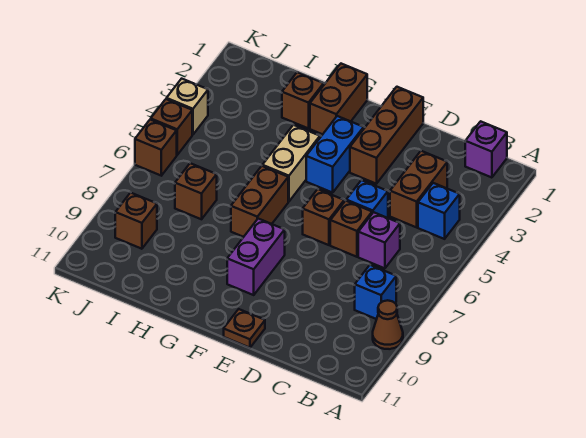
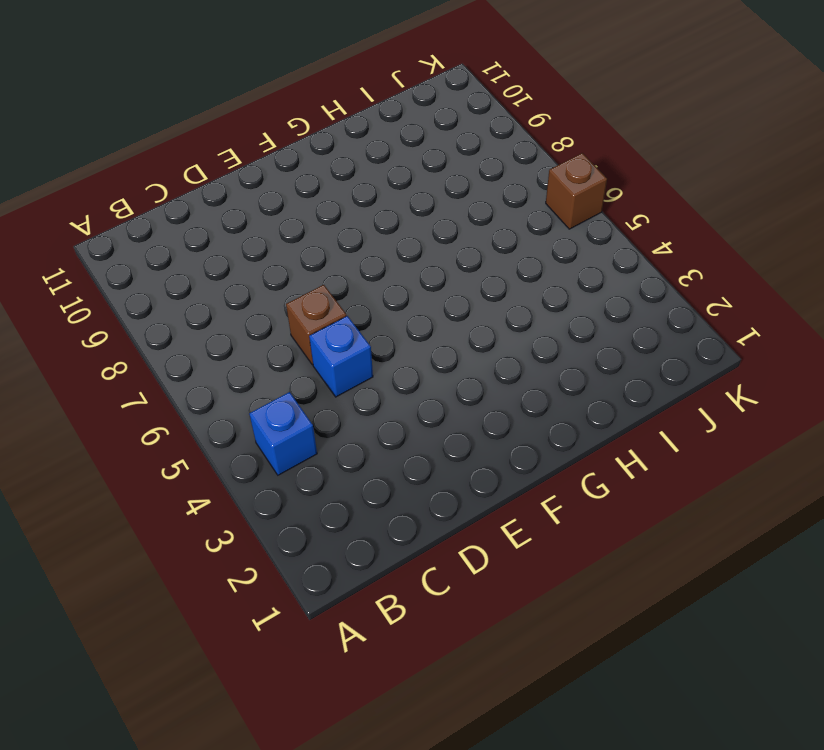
none -> brown 1x1 cone [373,300,403,349]
none -> purple 1x1 brick [465,121,507,178]
none -> blue 1x1 brick [355,265,396,319]

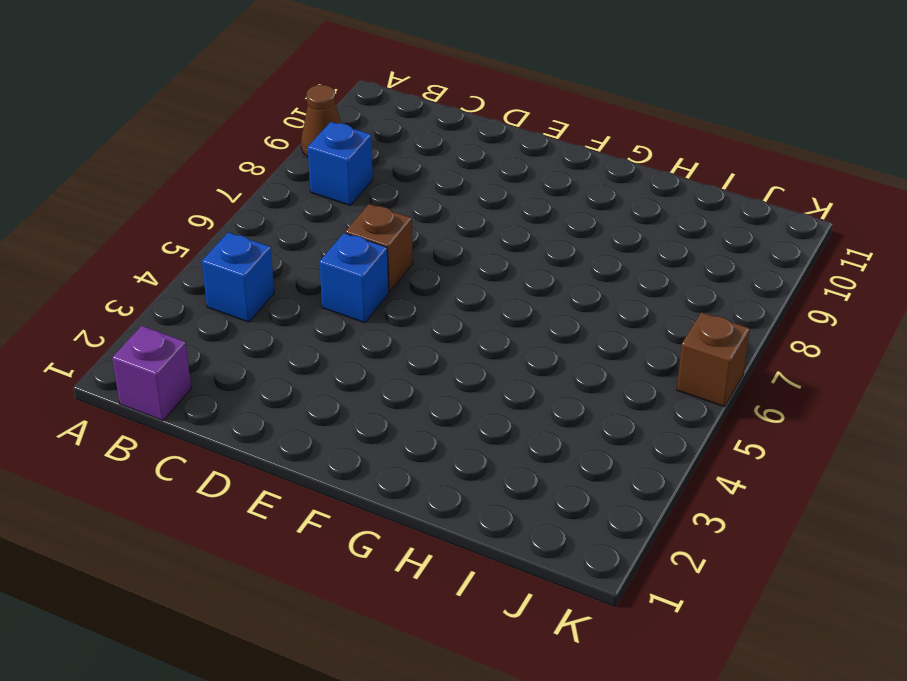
none -> brown 1x2 brick [390,151,447,227]
none -> purple 1x1 brick [358,212,400,268]
none -> brown 1x3 brick [350,87,423,184]

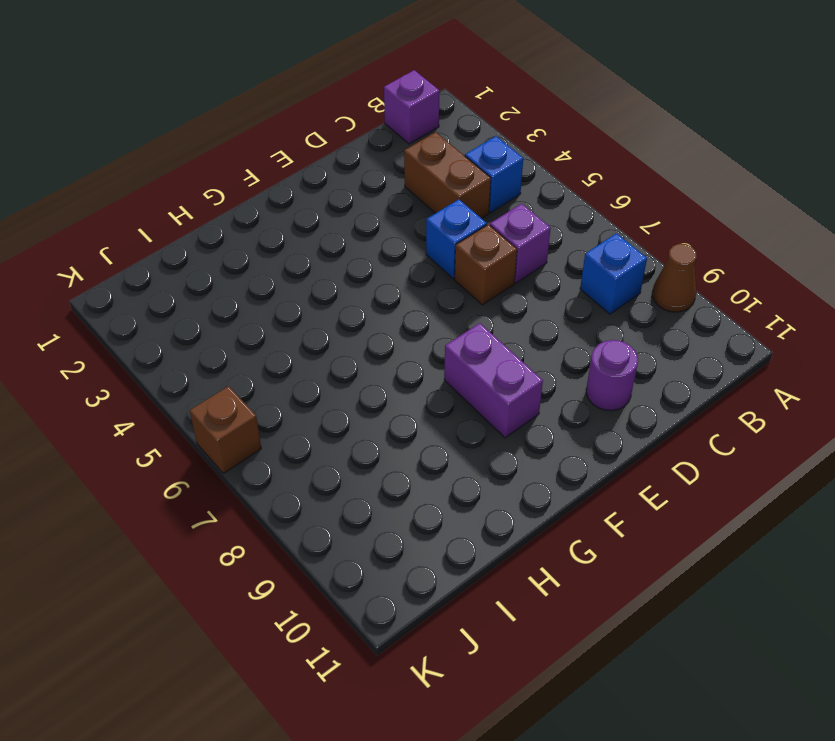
purple 1x1 round brick [586,340,638,411] -> none
none -> brown 1x3 brick [350,87,423,184]
none -> brown 1x1 brick [303,189,344,245]
none -> brown 1x1 plate [224,309,265,348]

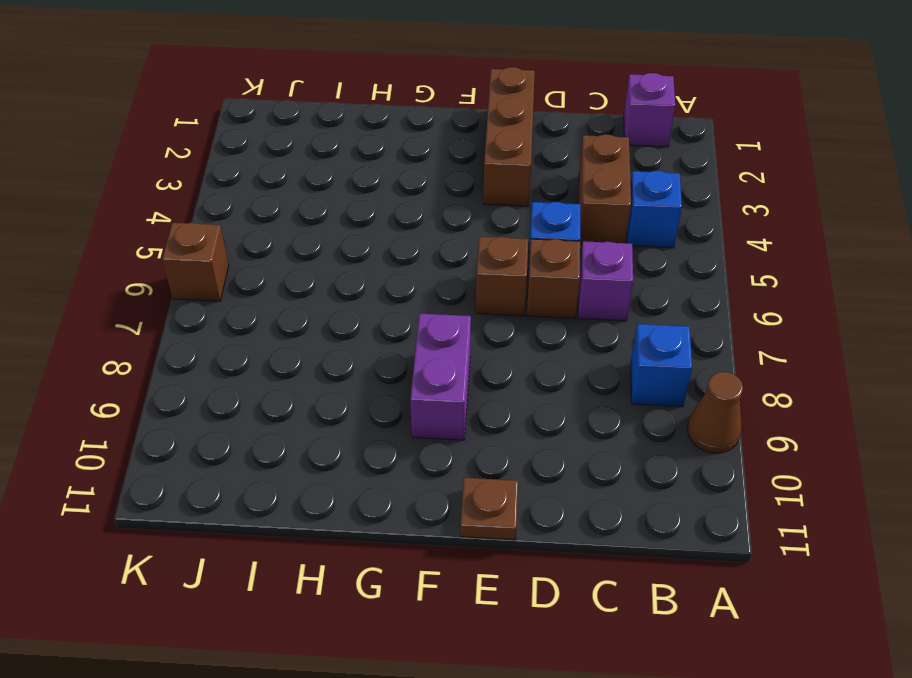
none -> blue 1x2 brick [306,116,364,193]
none -> brown 1x2 brick [310,64,367,134]
none -> tan 1x2 brick [262,125,320,202]

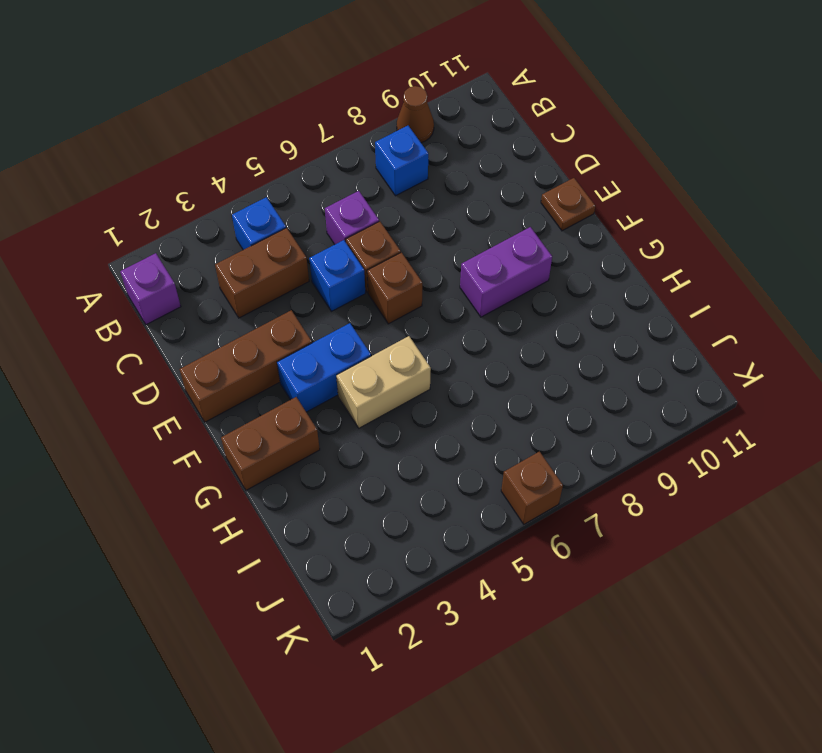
none -> brown 1x2 brick [231,166,288,237]
none -> brown 1x1 brick [282,72,324,128]
none -> brown 1x1 brick [175,163,217,219]

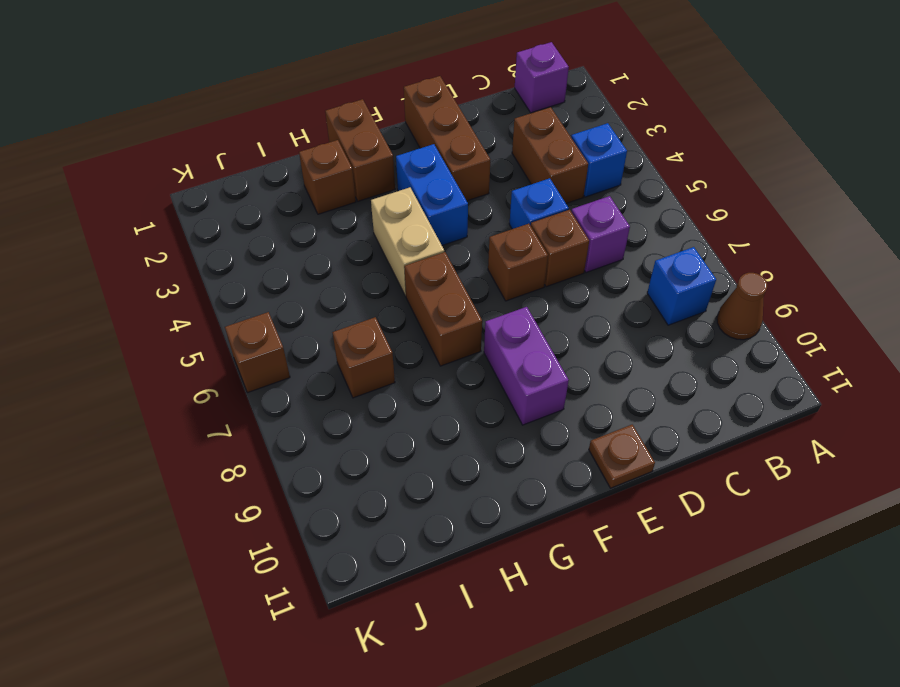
none -> brown 1x1 brick [115,193,157,249]
none -> tan 1x1 brick [167,79,208,135]
none -> brown 1x1 brick [151,99,192,155]

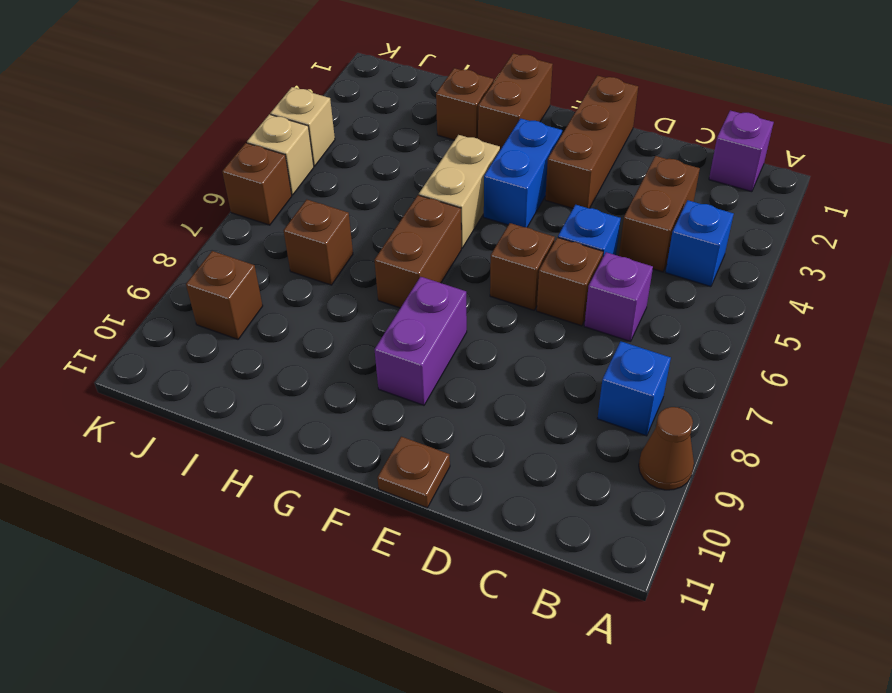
tan 1x1 brick [247,114,314,195] -> brown 1x1 brick [151,99,192,155]

